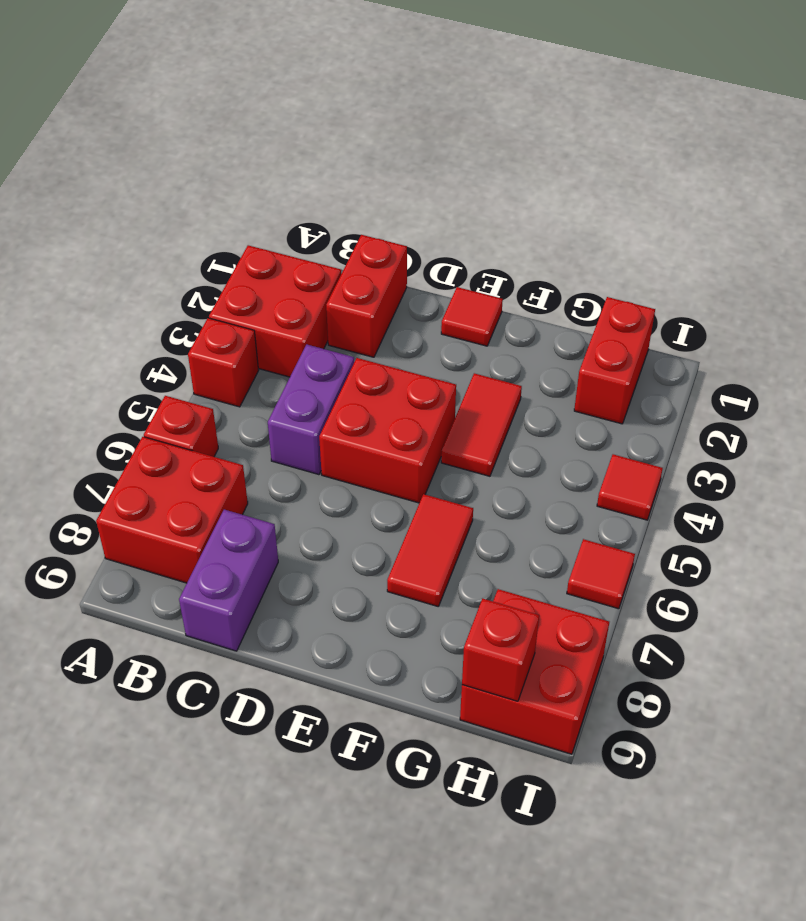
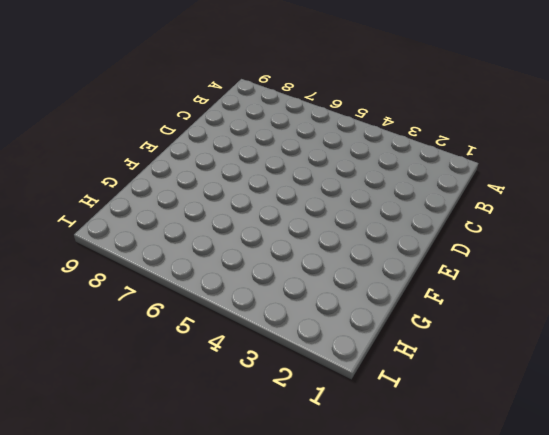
none -> red 2x2 brick [209,245,341,377]
none -> red 1x1 brick [188,318,259,407]
none -> red 1x1 brick [144,396,218,457]

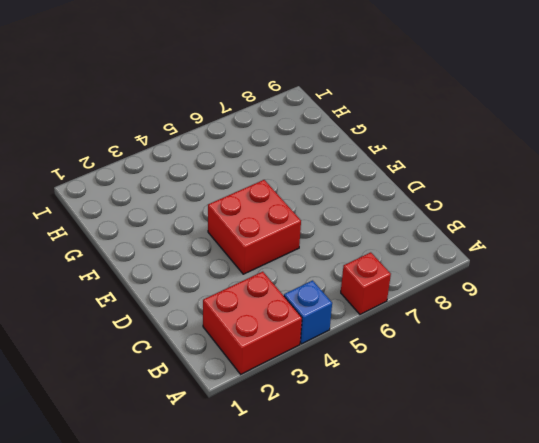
blue 1x1 brick [284,280,332,344] -> red 1x1 brick [188,318,259,407]
none -> red 2x2 brick [96,437,248,583]
none -> red 1x2 brick [326,235,407,357]
none -> purple 1x2 brick [268,344,354,475]

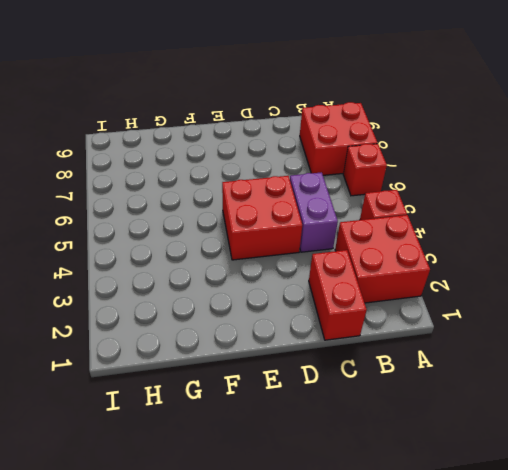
none -> purple 1x2 brick [179,510,278,651]
none -> red 1x1 tile [441,287,503,346]
none -> red 1x2 tile [441,373,522,476]

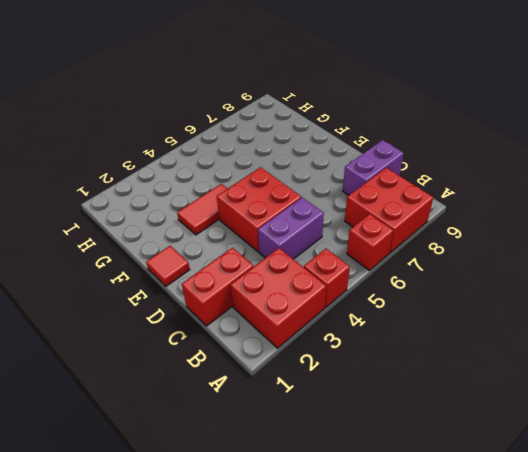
none -> red 1x2 tile [387,494,473,606]
none -> red 1x2 brick [574,297,655,424]
none -> red 2x2 brick [460,589,609,754]

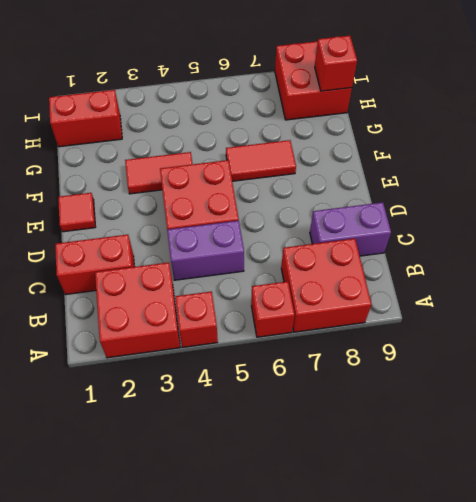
none -> red 1x1 tile [597,454,663,520]
none -> red 1x1 tile [567,539,635,609]

